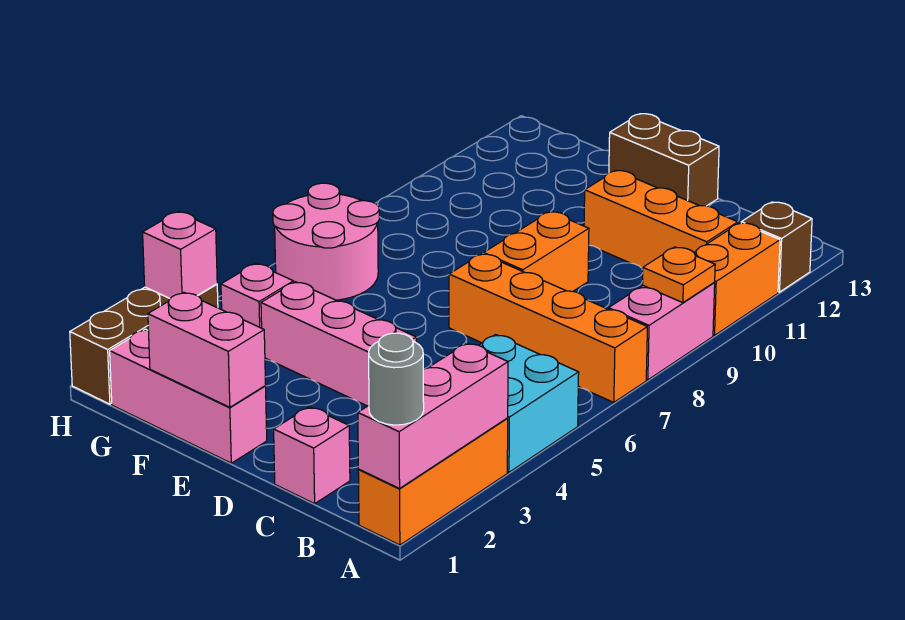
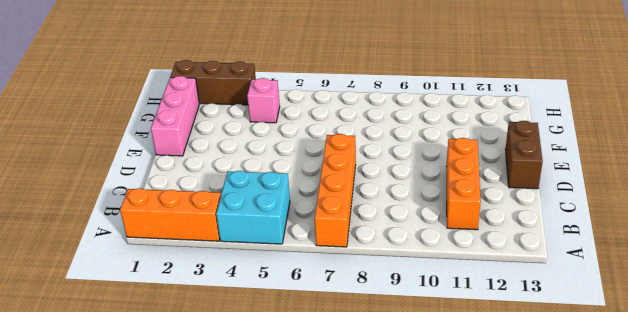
none -> pink 1x2 brick [609,283,715,380]
none -> orange 1x2 brick [694,223,780,335]
none -> brown 1x1 brick [741,202,812,292]

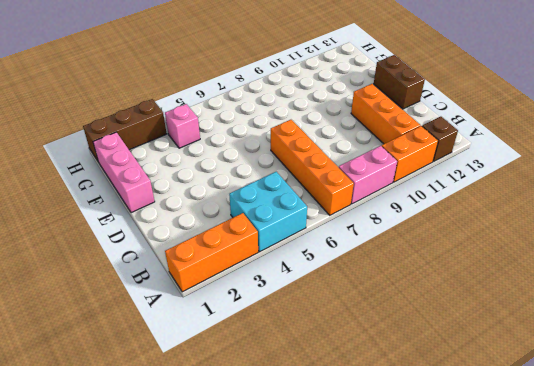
none -> pink 1x1 brick [274,407,350,504]
none -> pink 1x3 brick [261,282,416,406]
none -> orange 1x2 brick [484,212,589,291]

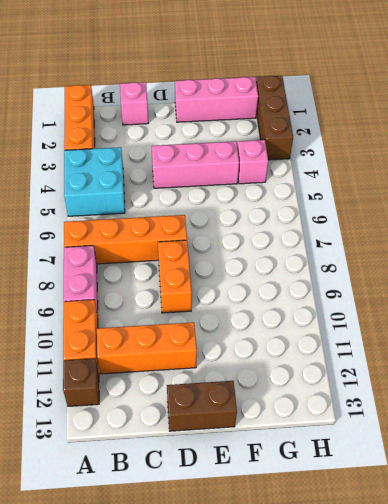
none -> pink 2x2 round brick [273,183,379,300]
none -> pink 1x3 brick [358,343,508,488]
none -> orange 1x1 plate [642,247,715,303]

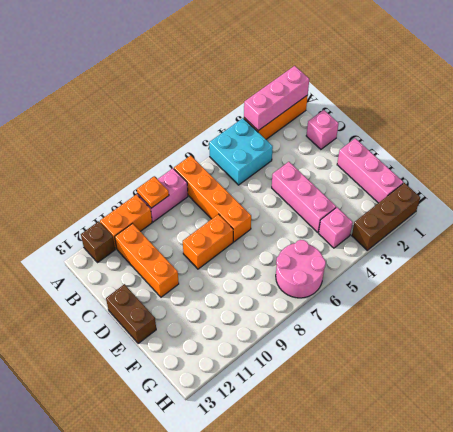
none -> pink 1x2 brick [148,292,266,407]
none -> pink 1x1 brick [143,212,217,298]
none -> grey 1x1 round brick [369,333,424,425]

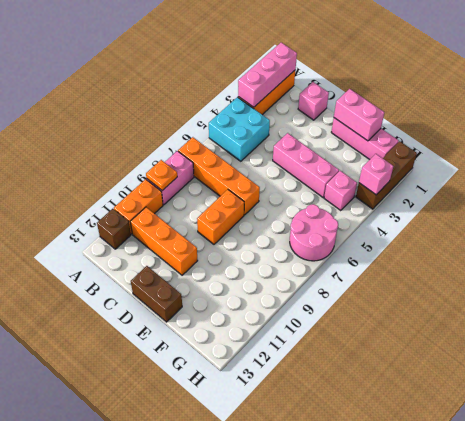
none -> grey 1x1 round brick [369,333,424,425]

